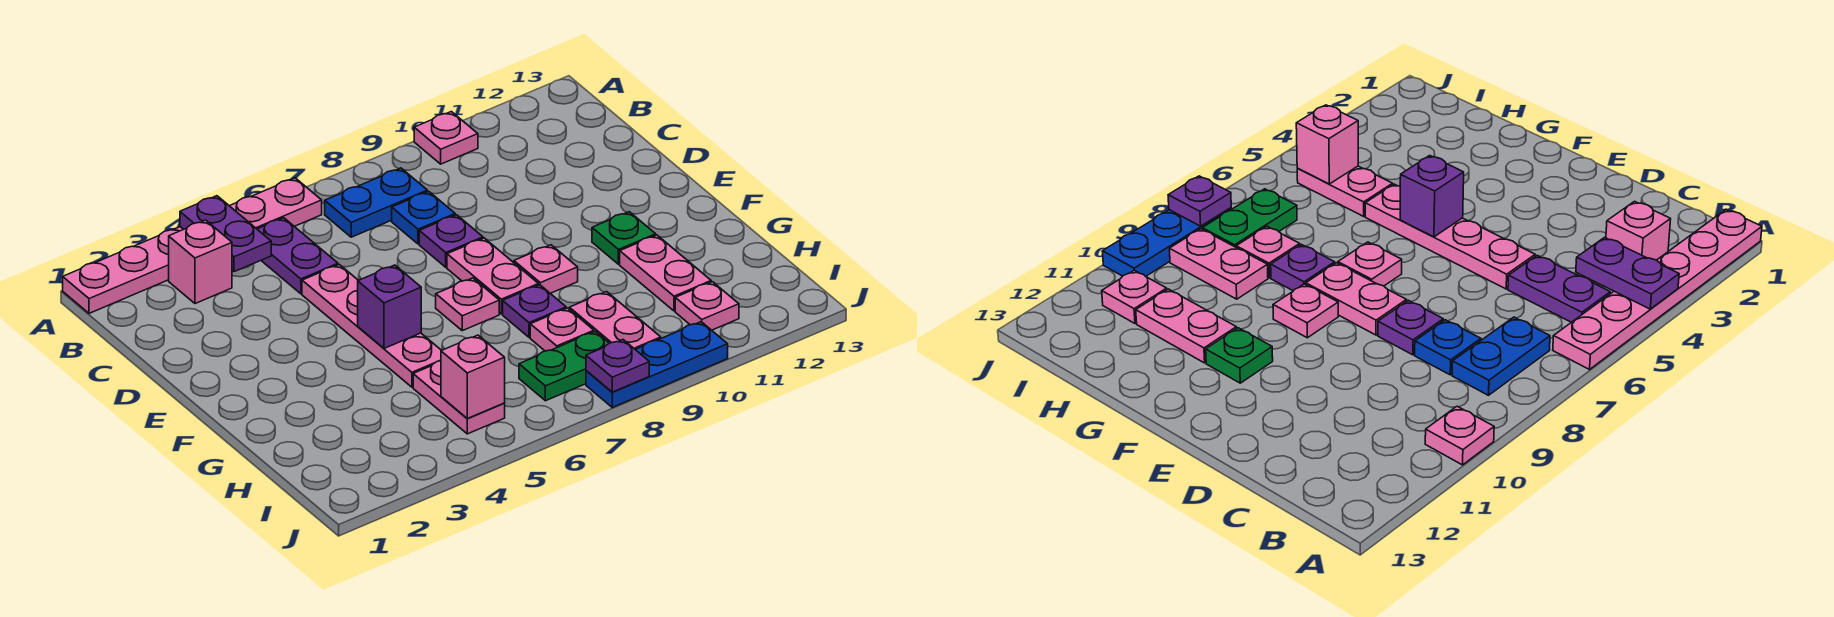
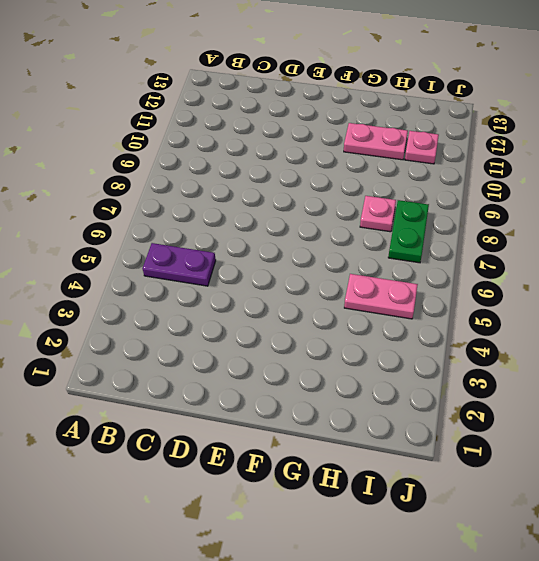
none -> pink 1x6 plate [63,178,322,313]
none -> pink 1x1 plate [414,112,478,164]
none -> pink 1x1 brick [169,220,232,304]

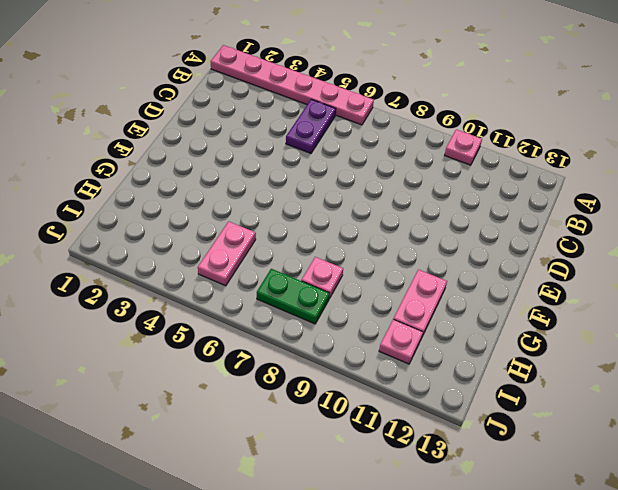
none -> pink 1x1 brick [169,220,232,304]
none -> blue 1x2 plate [325,168,427,237]
none -> blue 1x1 plate [392,191,455,244]

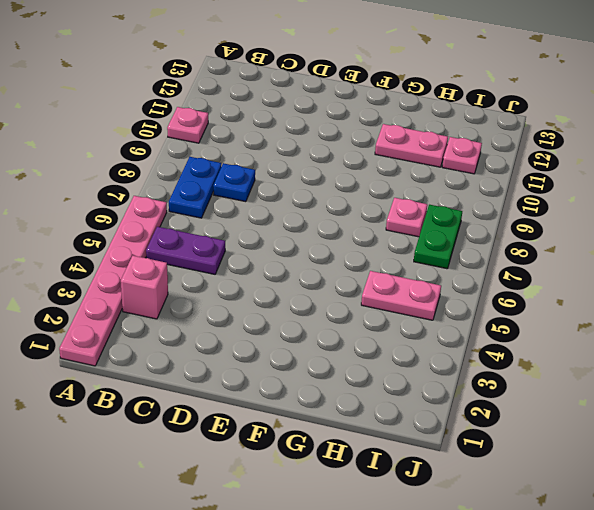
none -> pink 1x4 plate [302,265,441,387]
none -> purple 1x1 plate [419,215,483,267]
none -> pink 1x2 plate [447,238,538,314]

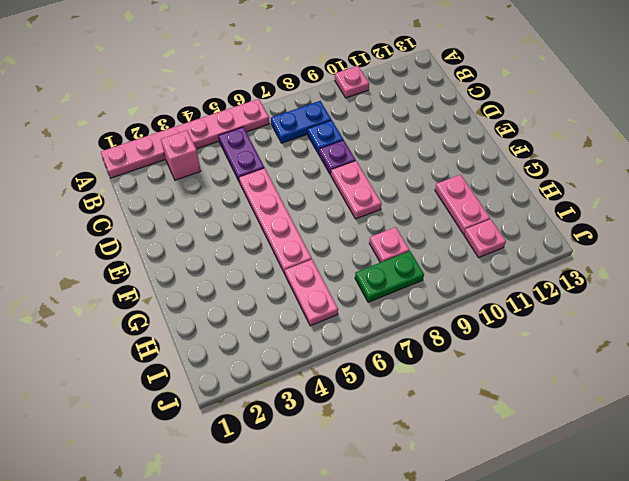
none -> pink 1x1 plate [436,278,499,331]
none -> pink 1x1 plate [514,245,578,293]
none -> green 1x1 plate [592,212,656,264]

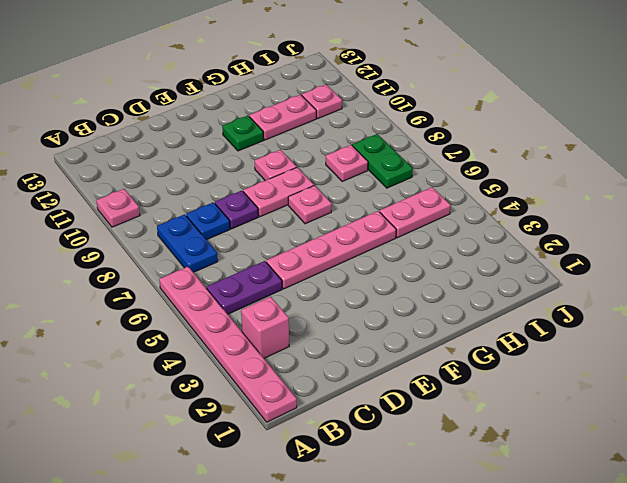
none -> purple 1x1 plate [503,285,566,337]
none -> pink 1x2 plate [569,292,661,350]
none -> blue 1x3 plate [586,322,728,407]

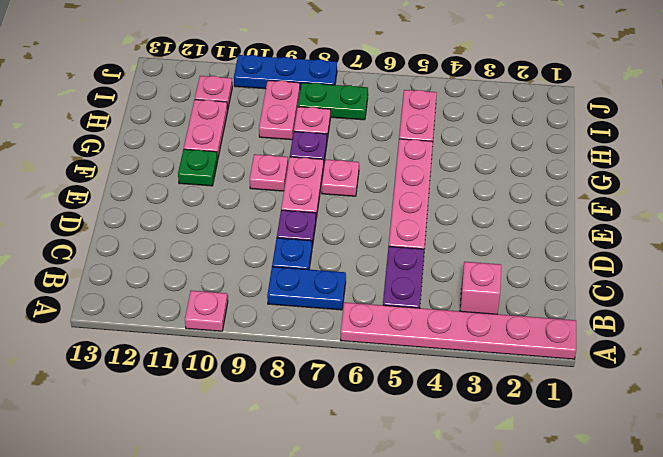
none -> purple 1x2 plate [180,196,271,272]
none -> purple 1x1 brick [358,265,421,348]
none -> pink 1x1 brick [441,335,505,418]

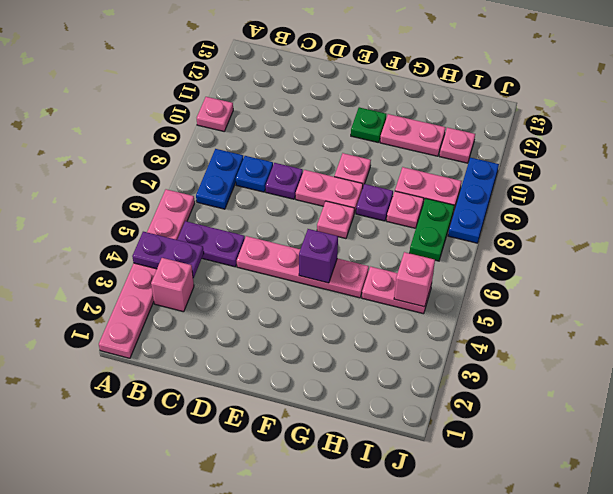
none -> purple 1x1 plate [586,340,649,392]

